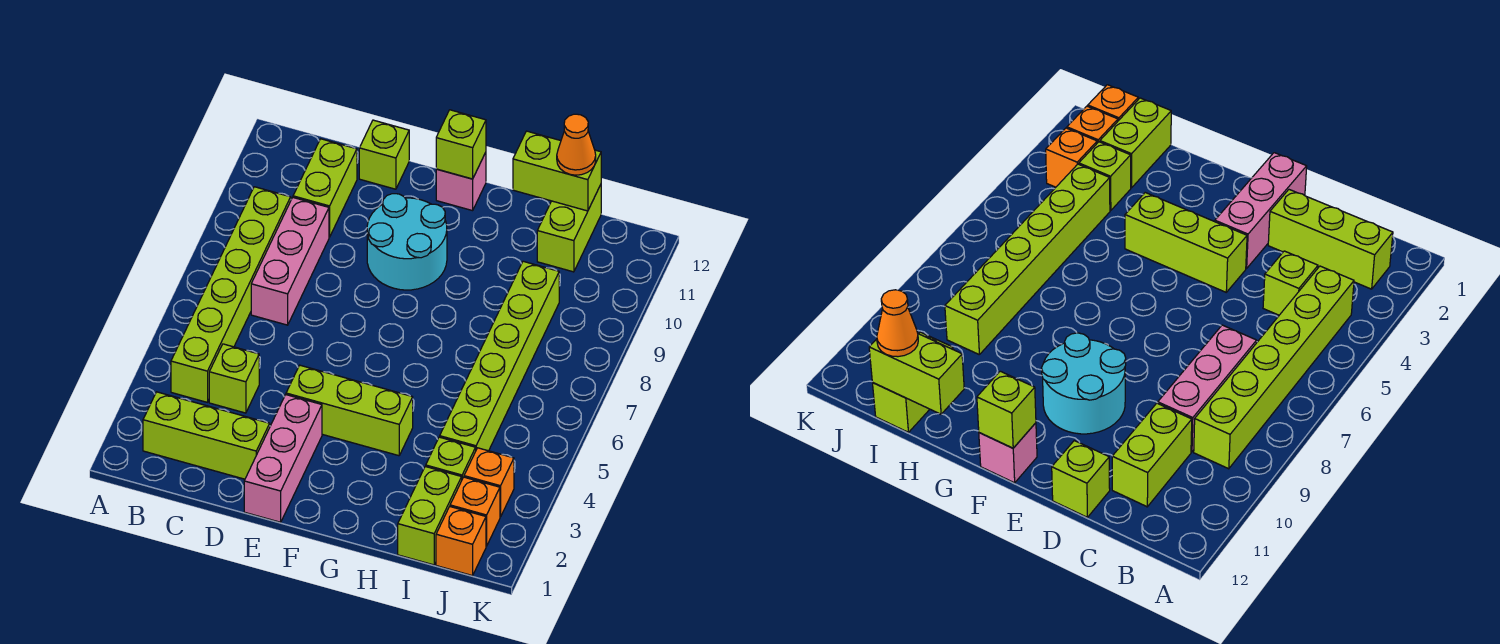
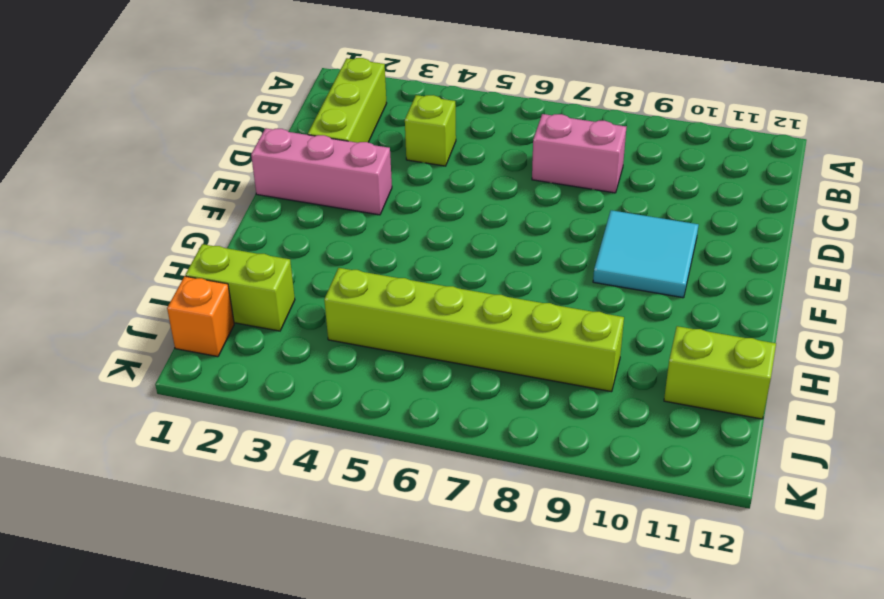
pink 1x2 brick [532,114,627,193] -> pink 1x3 brick [251,198,329,325]
cyan 2x2 tile [593,210,698,298] -> cyan 2x2 round brick [367,194,447,290]
none -> lime 1x6 brick [171,187,291,402]
none -> lime 1x2 brick [293,139,357,237]
none -> lime 1x1 brick [359,120,409,189]

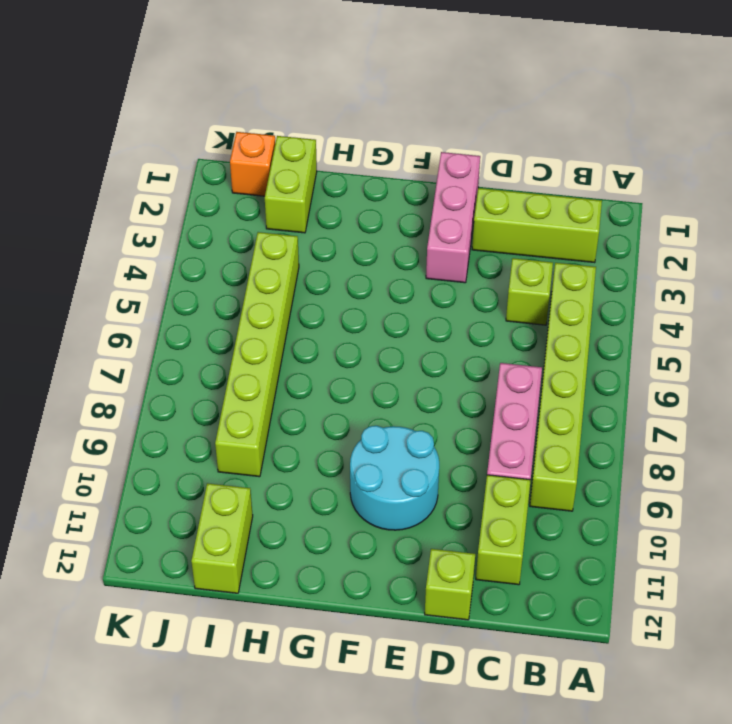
none -> lime 1x3 brick [286,365,413,456]
none -> pink 1x1 brick [436,152,486,211]
none -> lime 1x1 brick [426,437,476,479]

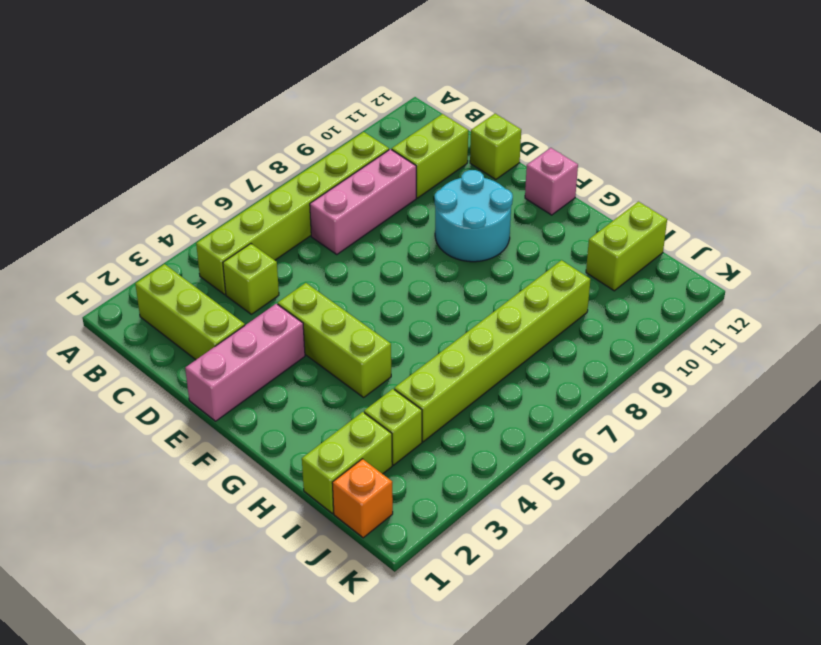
none -> orange 1x1 brick [450,477,500,546]
none -> orange 1x1 brick [464,448,514,517]
none -> lime 1x1 brick [436,110,486,179]

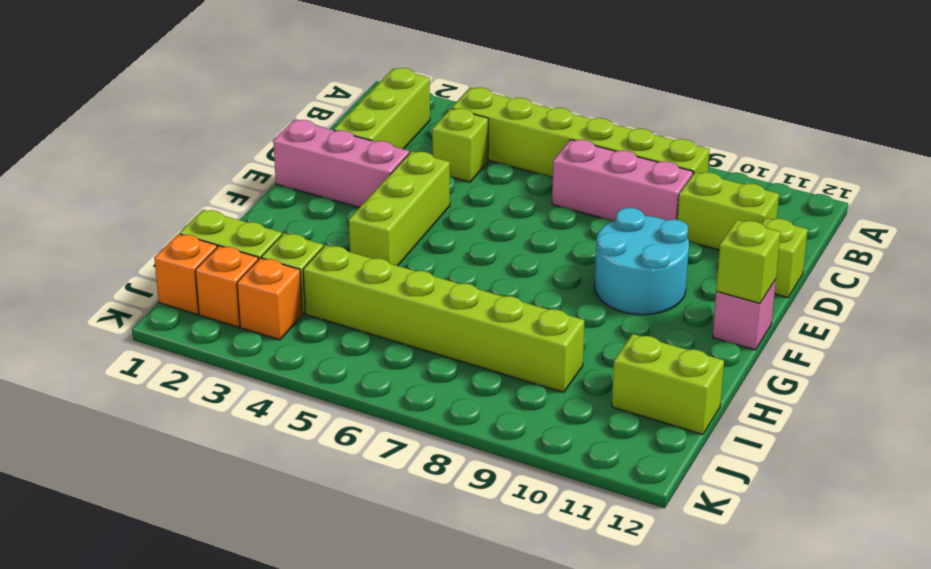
none -> lime 1x2 brick [513,131,601,211]
none -> orange 1x1 cone [557,114,596,175]

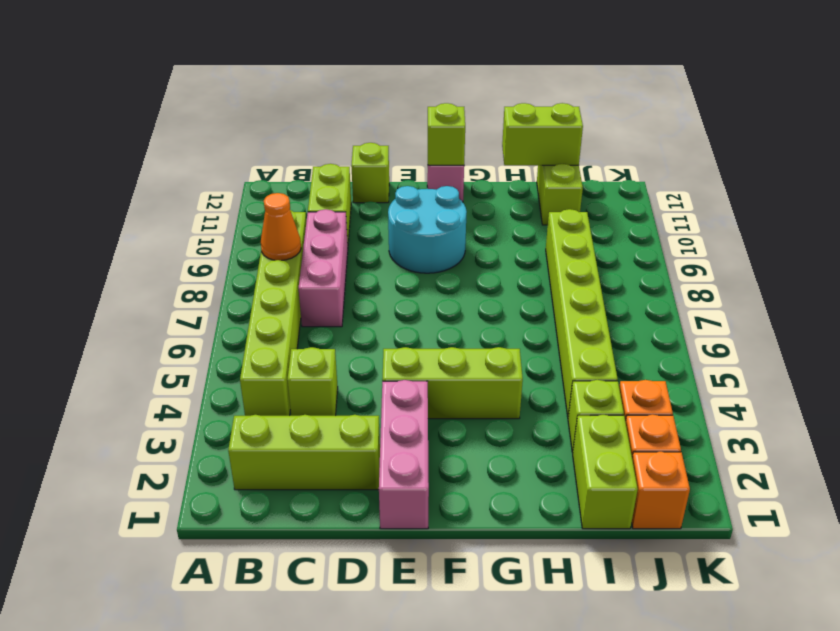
orange 1x1 cone [261,193,301,260] -> orange 1x1 cone moved to [557,114,596,175]

